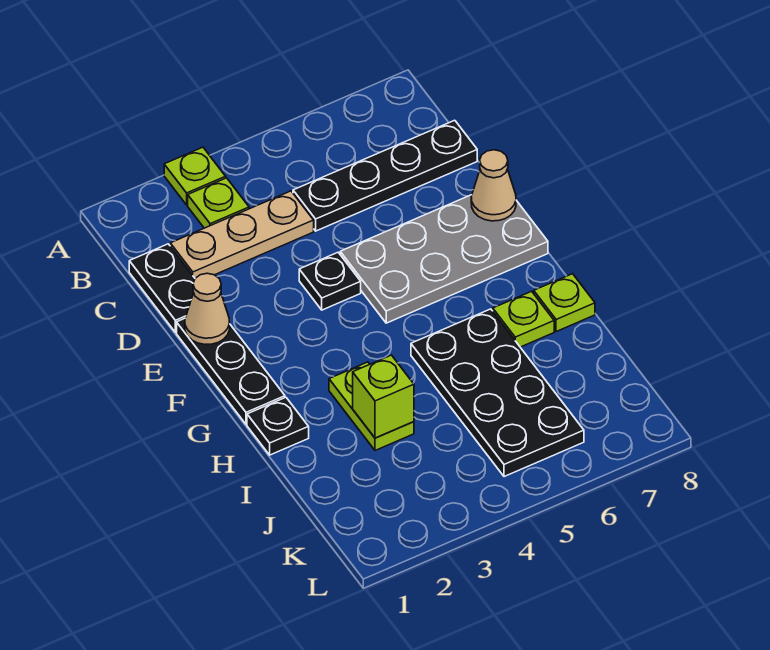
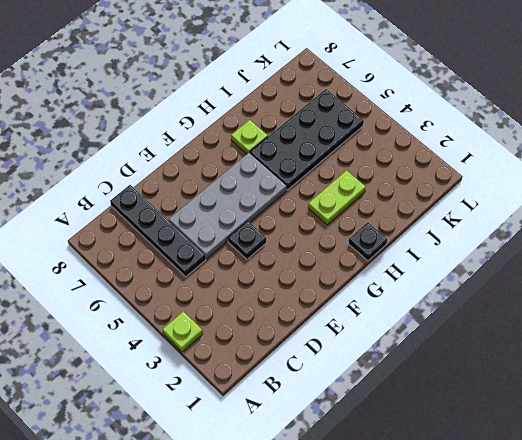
grey 2x4 plate [169,153,287,259] -> grey 2x4 plate turned to [340,195,548,323]
none -> lime 1x1 plate [188,178,249,228]
none -> black 1x2 plate [129,244,195,332]
none -> tan 1x3 plate [170,191,314,278]

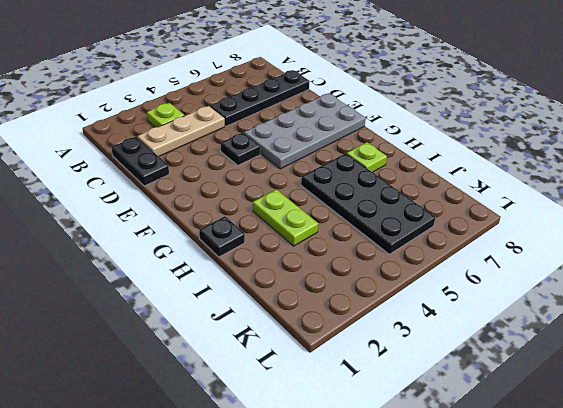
none -> lime 1x1 plate [164,147,226,205]
none -> black 1x3 plate [177,318,285,424]
none -> lime 1x1 plate [534,274,595,332]

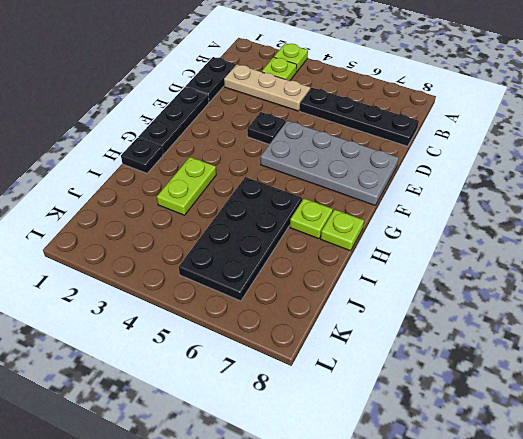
none -> tan 1x1 cone [185,273,230,344]
none -> tan 1x1 cone [471,150,516,221]
none -> lime 1x1 brick [353,355,414,438]

